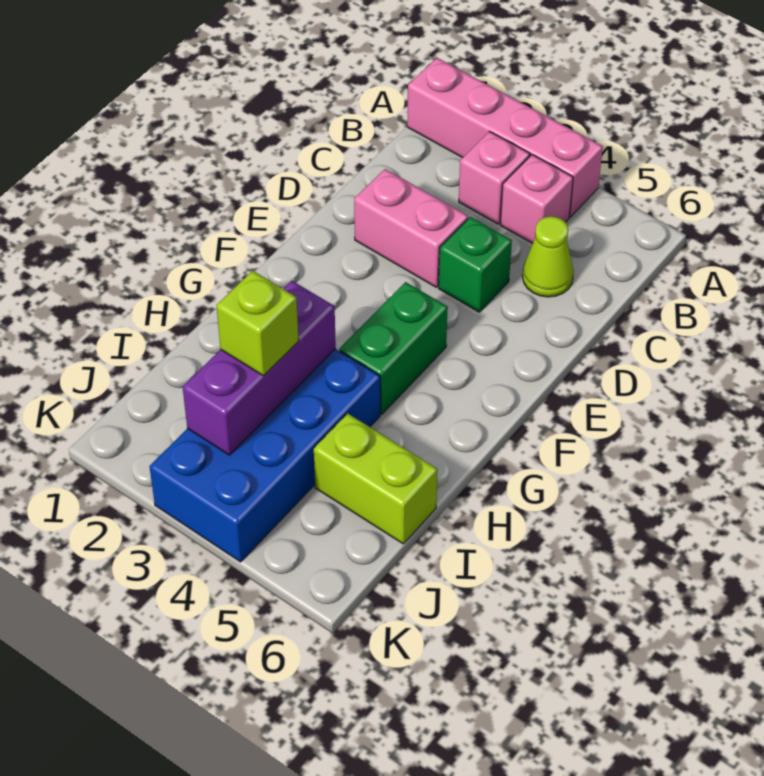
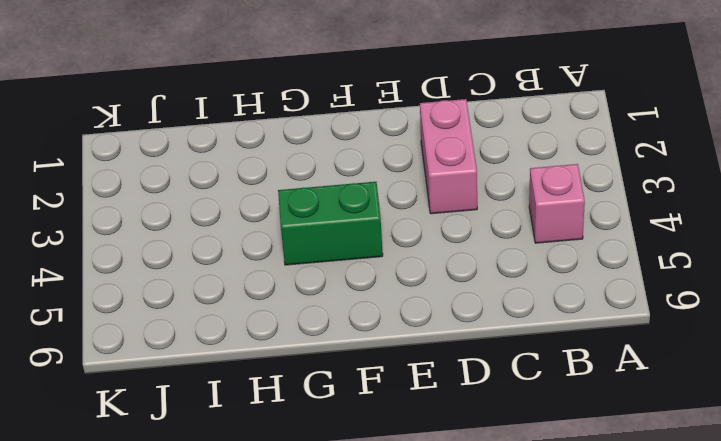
none -> pink 1x4 brick [407,58,603,217]
none -> pink 1x1 brick [459,132,530,224]

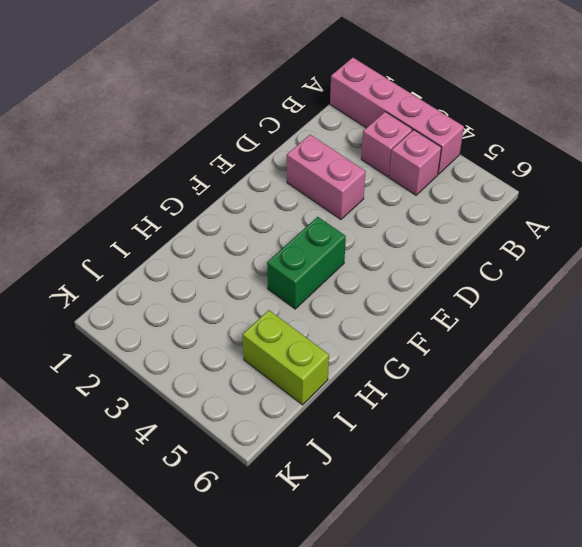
none -> lime 1x1 cone [523,216,574,297]
none -> green 1x1 brick [439,217,512,312]

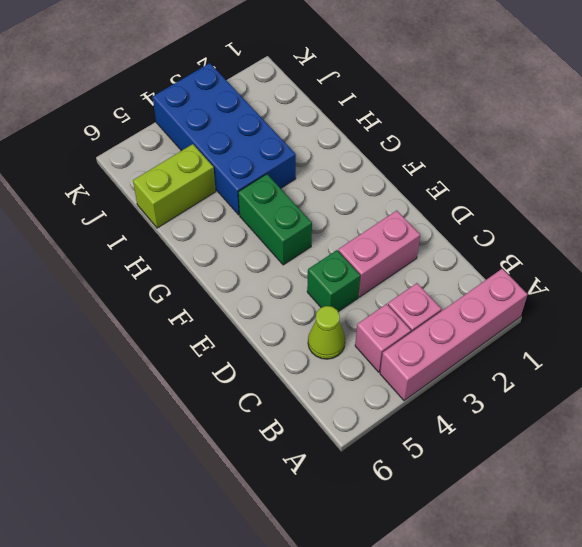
none -> purple 1x3 brick [183,281,336,455]
none -> lime 1x1 brick [216,271,299,376]

